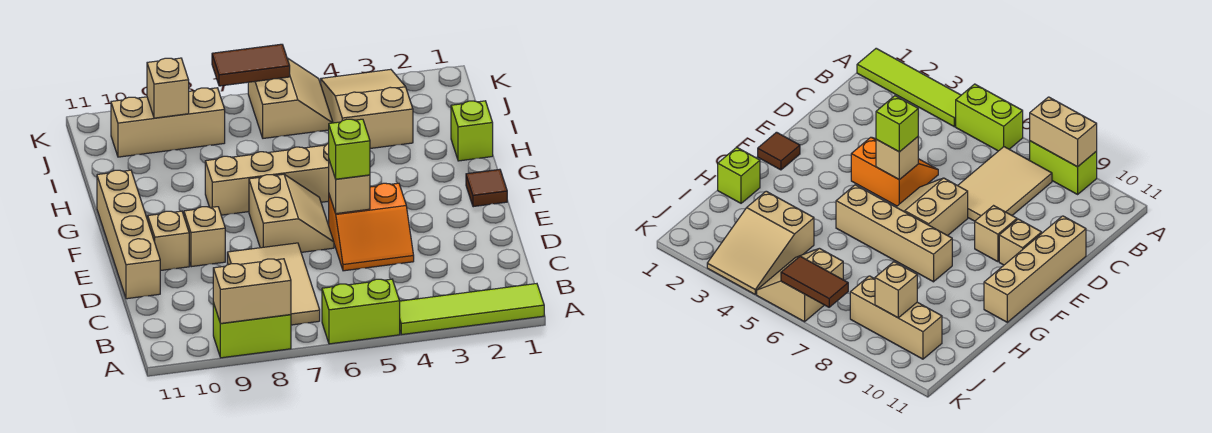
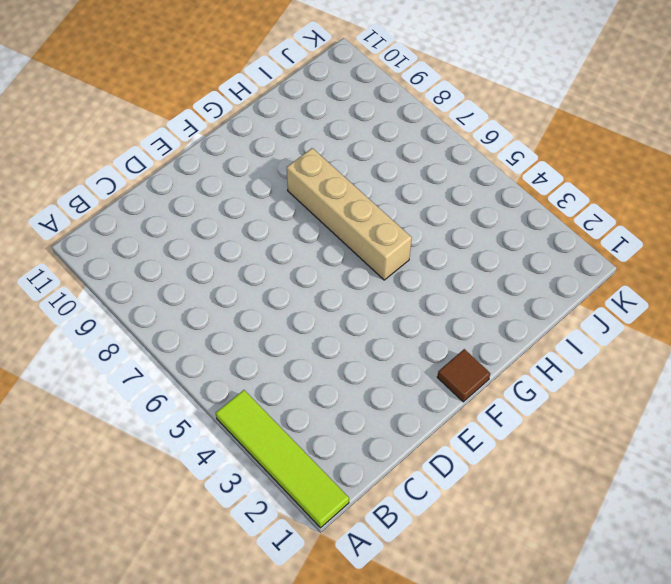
none -> lime 1x2 brick [322,279,400,344]
none -> lime 1x2 brick [213,303,291,358]
none -> tan 2x3 tile [227,243,320,325]

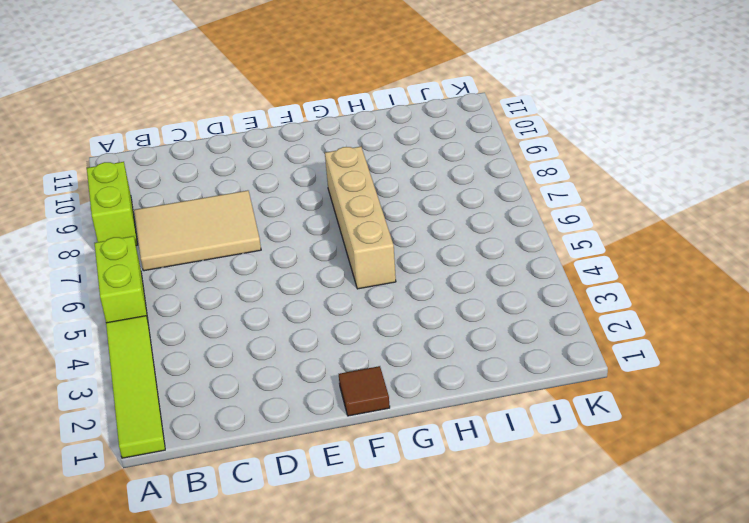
none -> orange 2x2 slope [329,183,414,271]
none -> tan 1x4 brick [97,170,160,299]
none -> tan 2x2 slope [249,174,334,252]

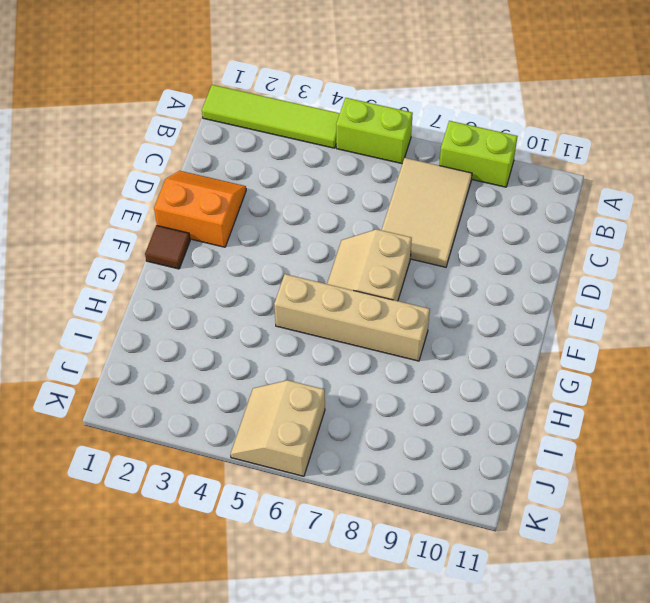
orange 2x2 slope [154,171,246,247] -> orange 2x2 slope moved to [329,183,414,271]
none -> tan 1x4 brick [97,170,160,299]
none -> tan 1x1 brick [184,207,225,267]
none -> tan 1x1 brick [148,211,189,271]

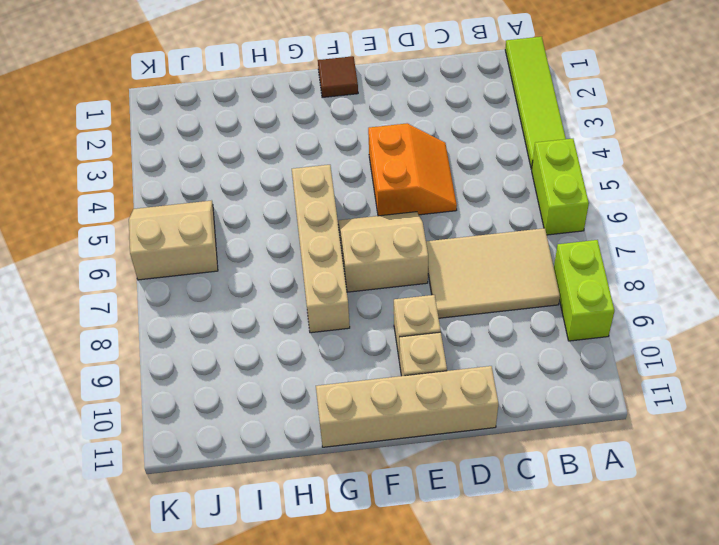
none -> lime 1x1 brick [451,101,493,161]
none -> tan 2x3 slope [321,69,413,148]
none -> tan 1x3 brick [111,88,225,157]

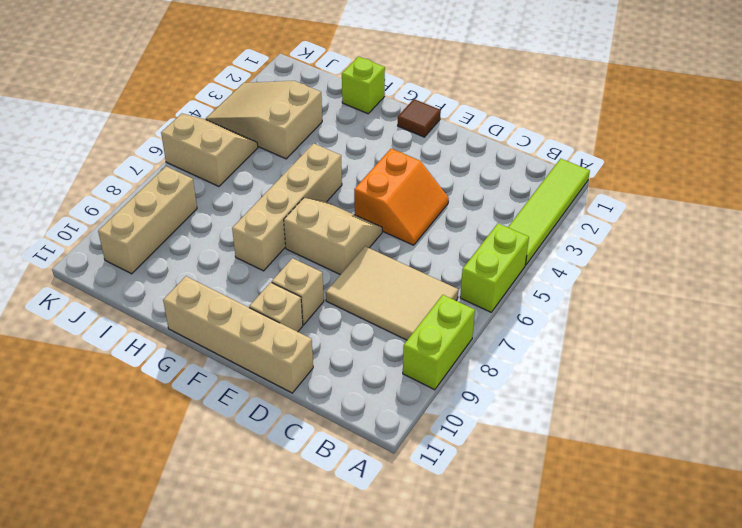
none -> tan 1x2 brick [213,259,291,324]
none -> tan 1x1 brick [329,161,370,214]
none -> tan 1x1 brick [147,58,189,118]

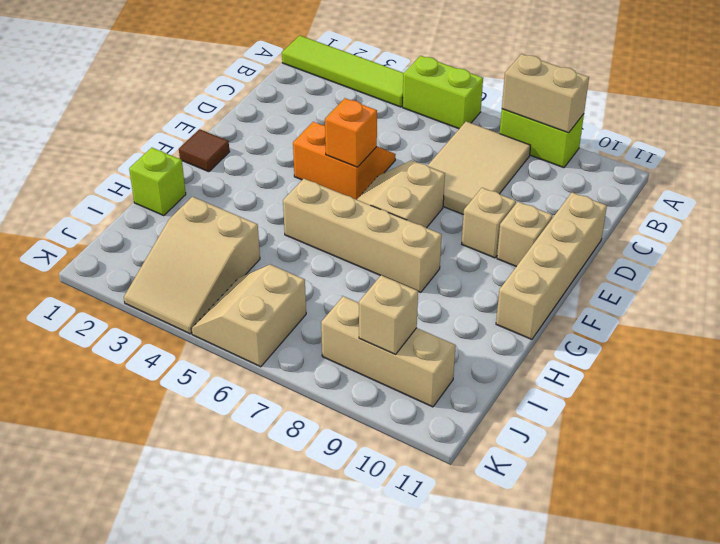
orange 1x1 brick [325,98,377,167] -> tan 1x1 brick [329,161,370,214]
none -> brown 1x2 tile [212,44,290,86]
none -> lime 1x1 brick [329,119,370,179]

